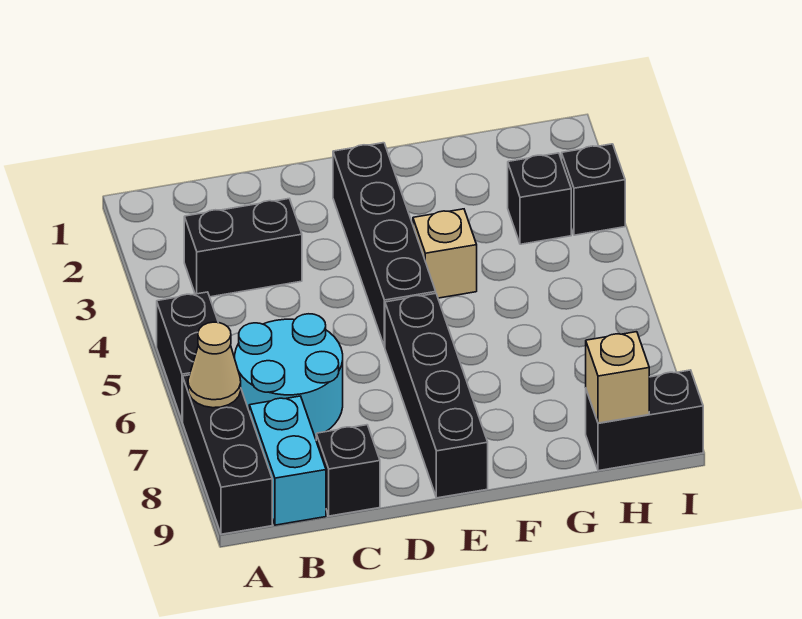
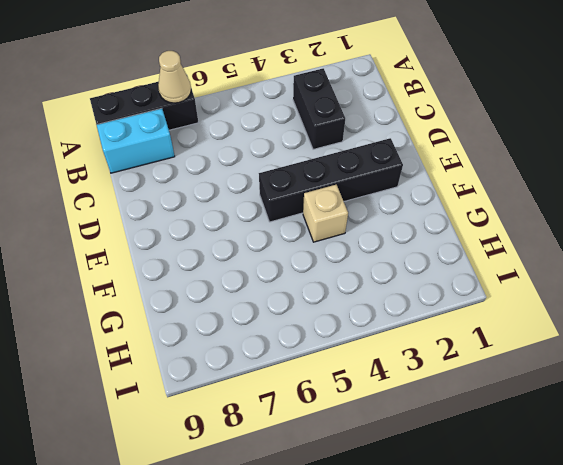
none -> black 1x2 brick [157,292,218,421]
none -> cyan 2x2 round brick [235,314,343,437]
none -> black 1x1 brick [316,425,380,516]

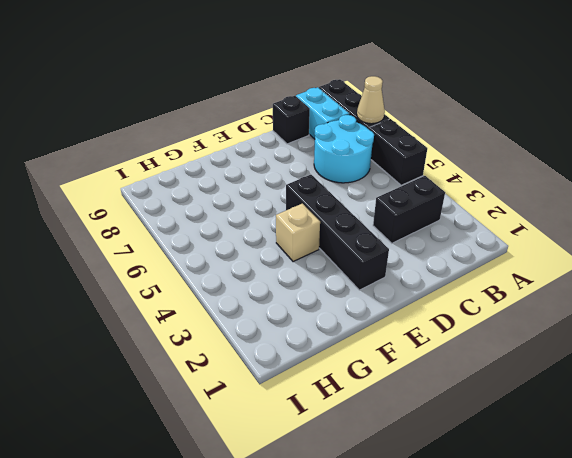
none -> black 1x4 brick [385,293,488,498]
none -> black 1x1 brick [508,153,571,244]
none -> black 1x2 brick [586,370,703,471]

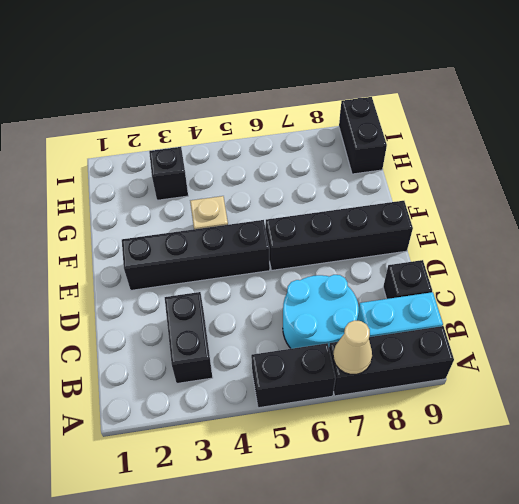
none -> black 1x1 brick [562,144,625,235]
none -> tan 1x1 brick [586,332,649,423]

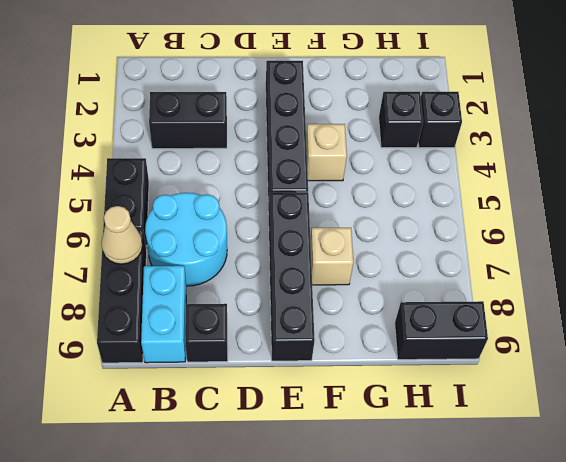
tan 1x1 brick [310,228,353,285] -> tan 1x1 brick moved to [586,332,649,423]

